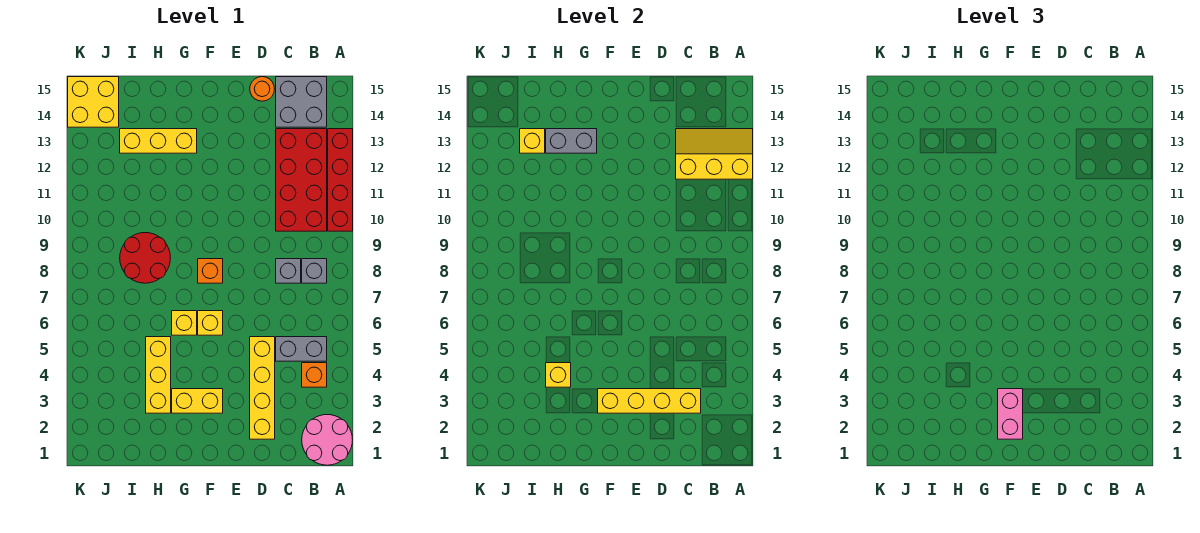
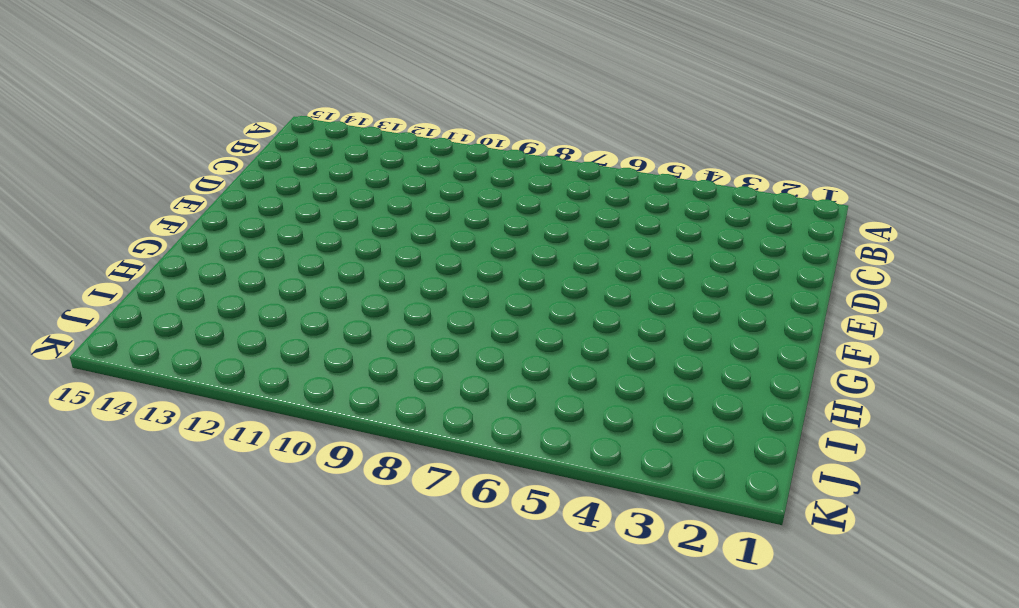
none -> pink 2x2 round brick [302,415,352,465]
none -> red 1x4 brick [328,129,353,231]
none -> orange 1x1 brick [302,363,327,387]

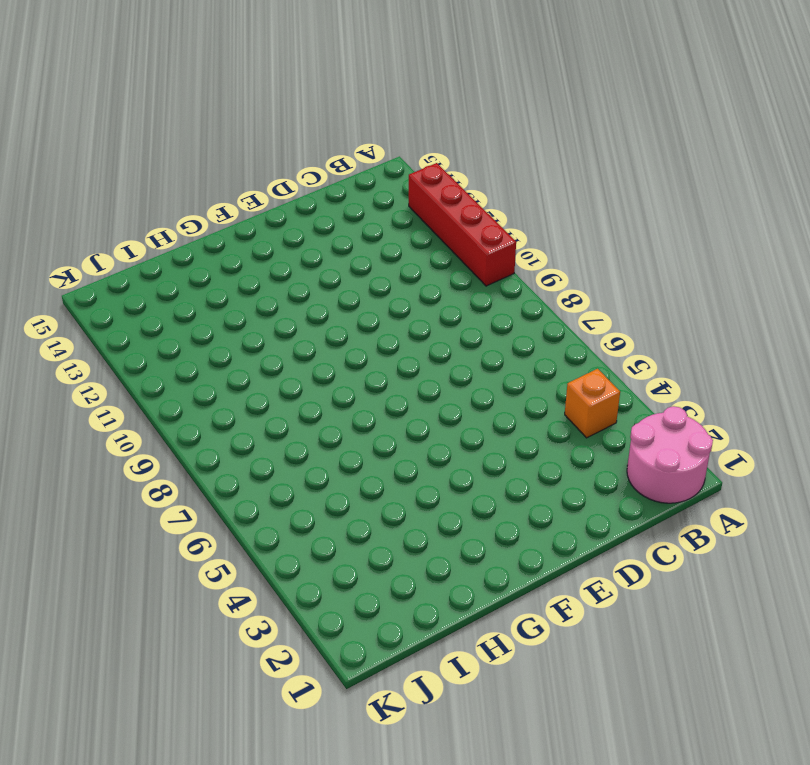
none -> grey 1x2 brick [276,337,327,361]
none -> grey 1x1 brick [302,259,327,283]
none -> red 2x4 brick [276,129,327,231]

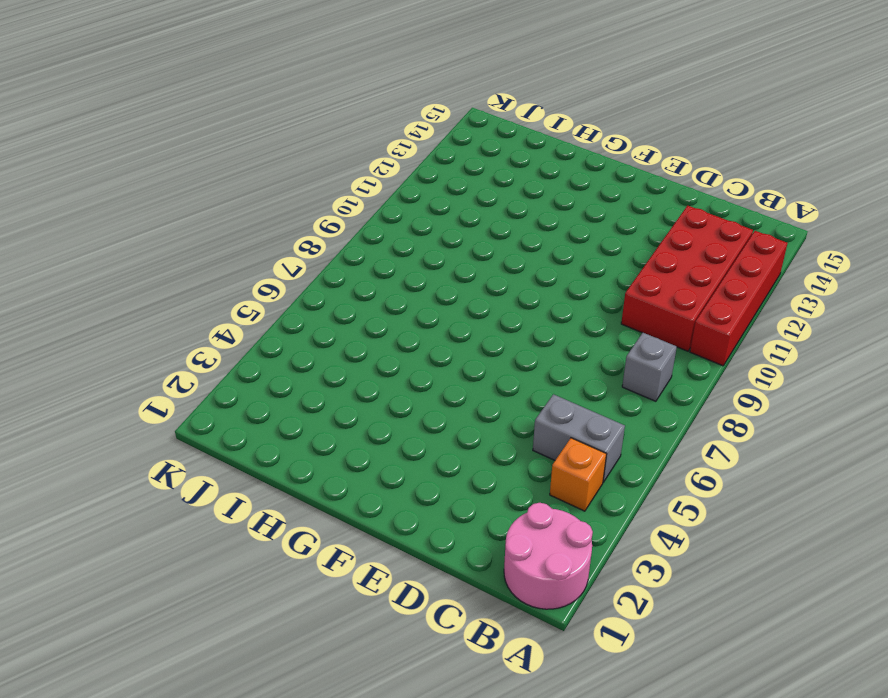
none -> grey 2x2 brick [276,77,327,127]
none -> grey 1x1 brick [276,259,301,283]
none -> yellow 1x4 brick [250,337,275,439]

